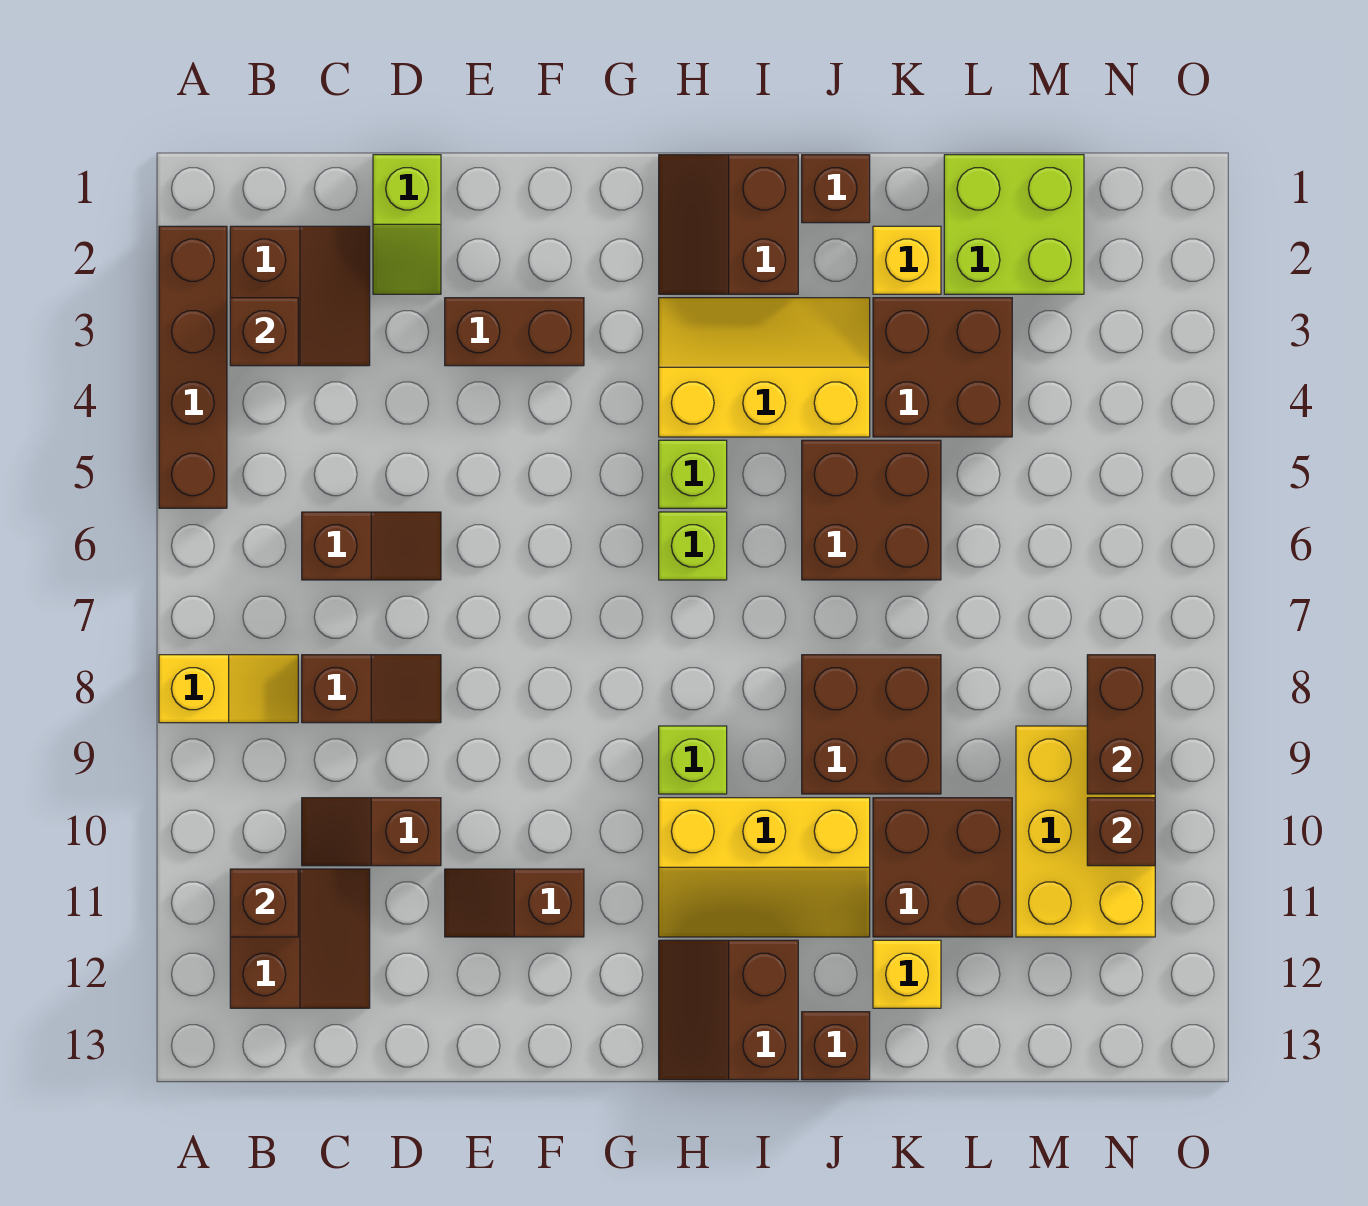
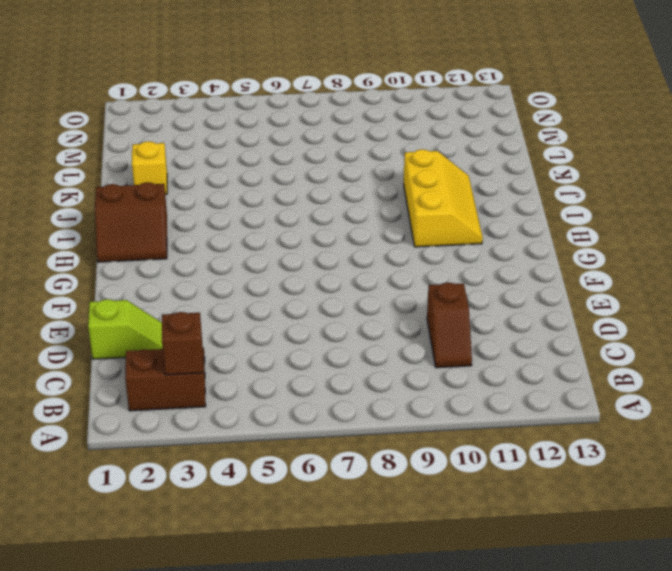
none -> brown 1x4 brick [159,226,227,508]
none -> yellow 1x2 slope [159,655,298,723]
none -> brown 2x2 slope [230,869,370,1008]
none -> brown 1x2 slope [302,512,441,580]

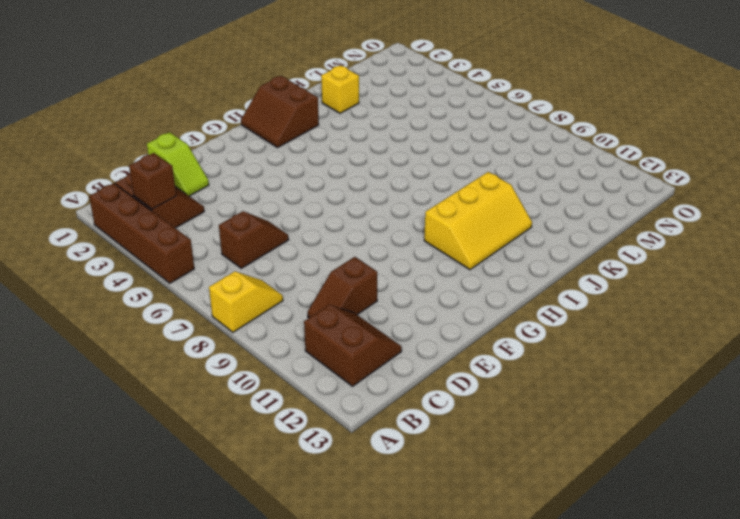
none -> brown 1x2 slope [302,655,441,723]
none -> brown 1x2 brick [445,298,584,366]
none -> brown 1x2 slope [445,869,584,937]
none -> yellow 2x3 slope [659,298,870,437]

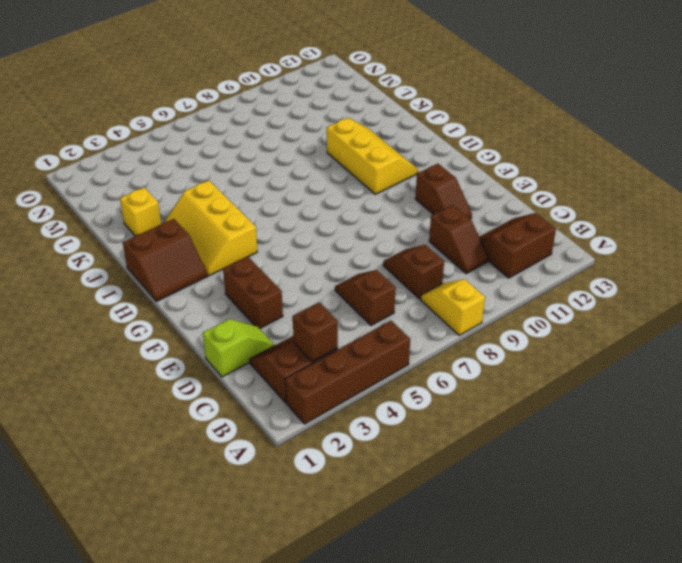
none -> lime 1x1 brick [659,440,727,508]
none -> lime 1x1 brick [659,512,727,580]
none -> lime 1x1 brick [659,726,727,794]
none -> brown 2x2 slope [659,940,798,1080]

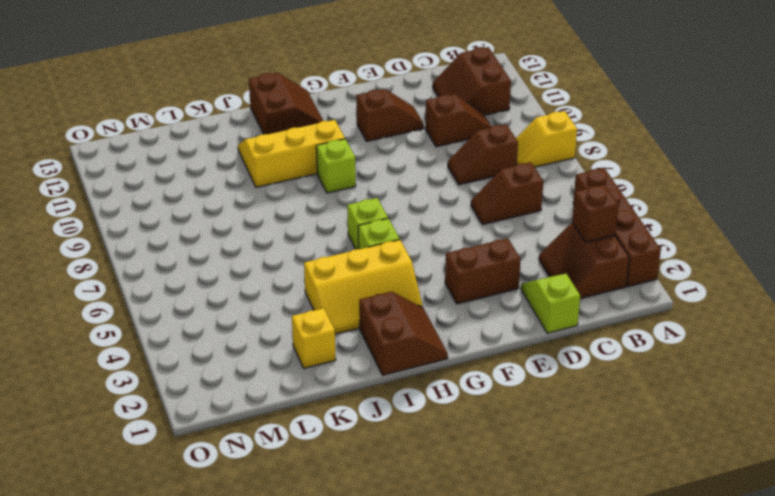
none -> brown 1x1 brick [802,155,870,223]
none -> brown 2x2 brick [802,440,941,580]
none -> brown 2x2 brick [802,655,941,794]
none -> brown 1x1 brick [802,1012,870,1080]

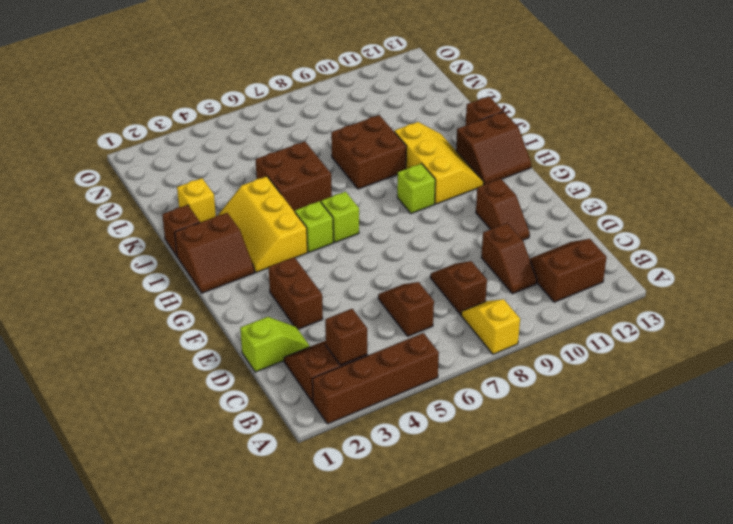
none -> brown 2x2 brick [873,298,1012,437]
none -> brown 2x2 brick [873,798,1012,937]
none -> yellow 1x1 brick [873,940,941,1008]
none -> lime 2x2 brick [944,155,1084,294]

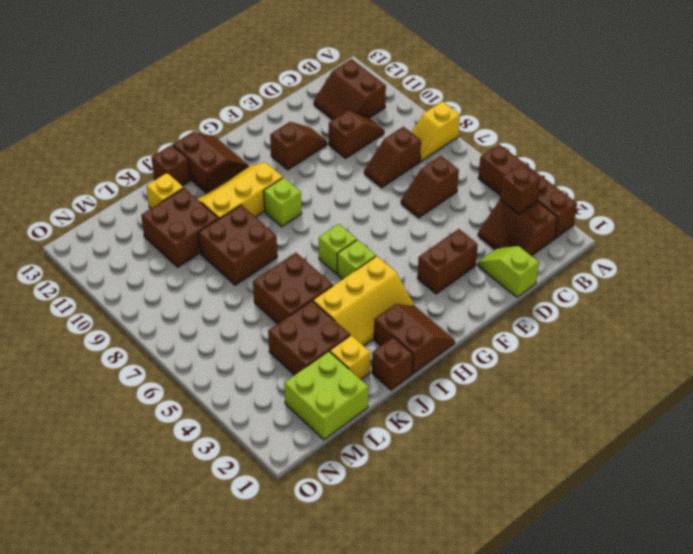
none -> yellow 2x3 brick [1016,726,1155,937]
none -> brown 1x1 brick [230,869,298,937]
none -> brown 1x2 brick [1087,655,1155,794]
none -> brown 1x1 brick [1087,798,1155,866]

